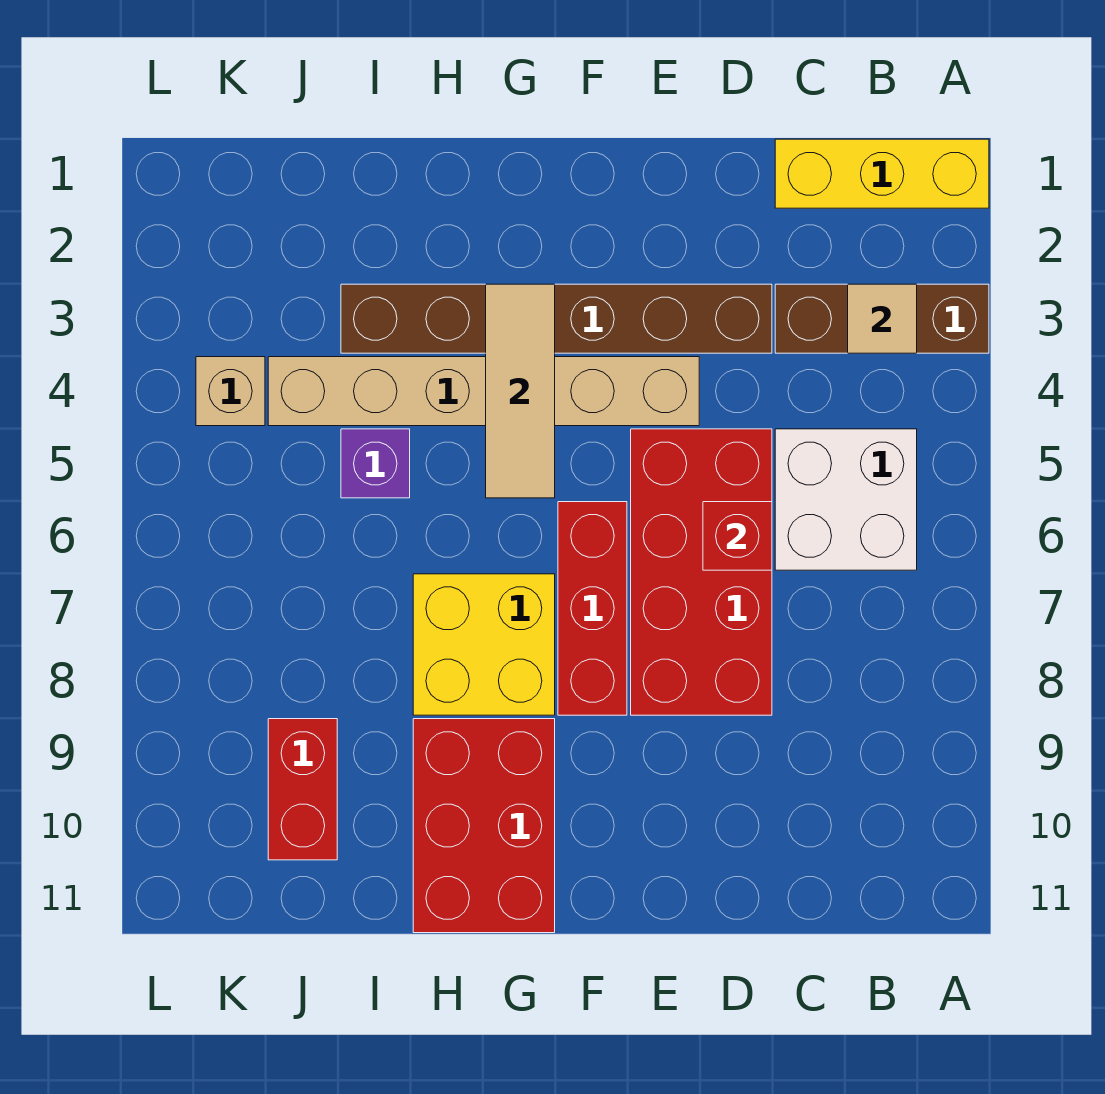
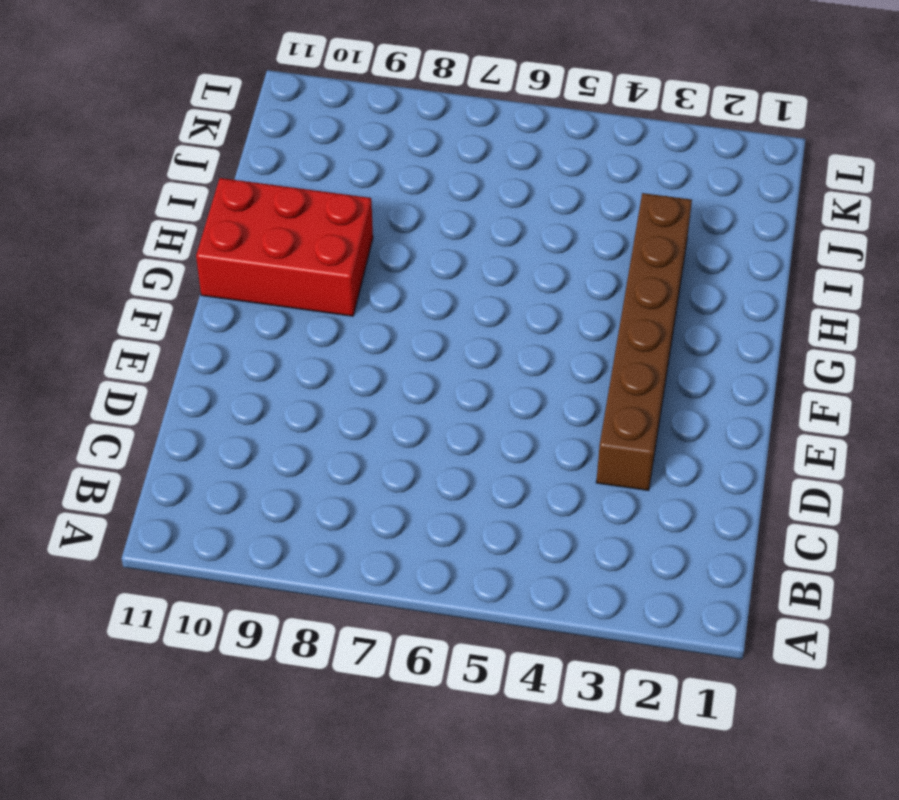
none -> yellow 1x3 brick [775,139,989,208]
none -> brown 1x3 brick [775,284,989,353]
none -> white 2x2 brick [775,429,917,570]

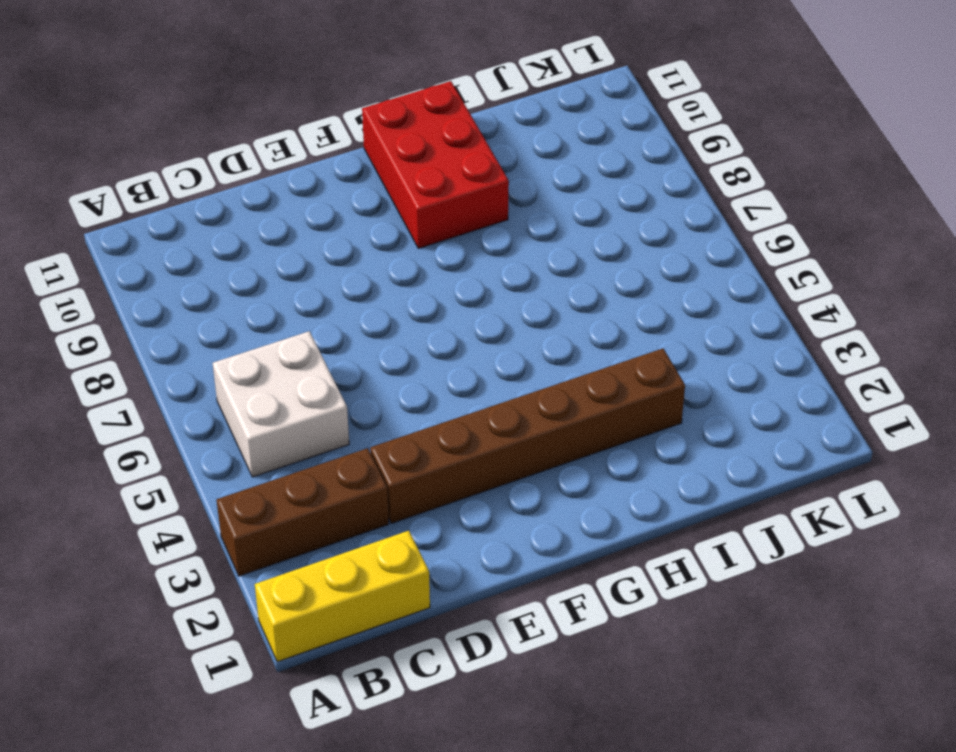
none -> red 2x4 brick [631,429,772,715]
none -> tan 1x6 brick [268,357,699,426]
none -> red 1x3 brick [558,502,627,715]

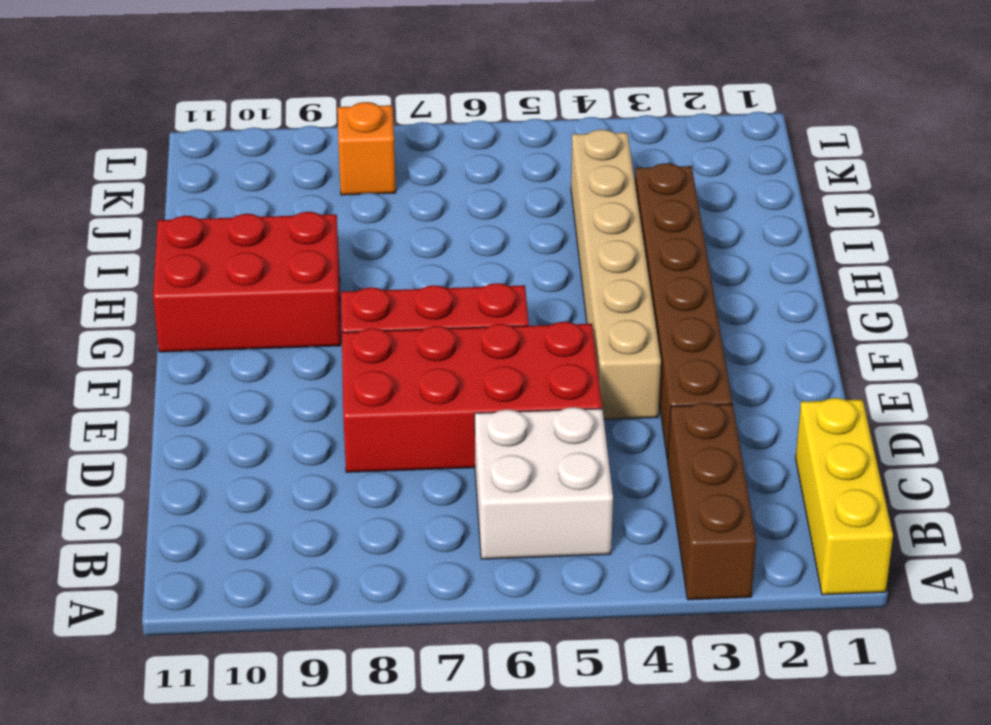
orange 1x1 brick [338,102,396,195] -> none
none -> yellow 2x2 brick [413,574,555,715]
none -> purple 1x1 brick [341,429,410,498]
none -> red 1x2 brick [268,719,337,860]

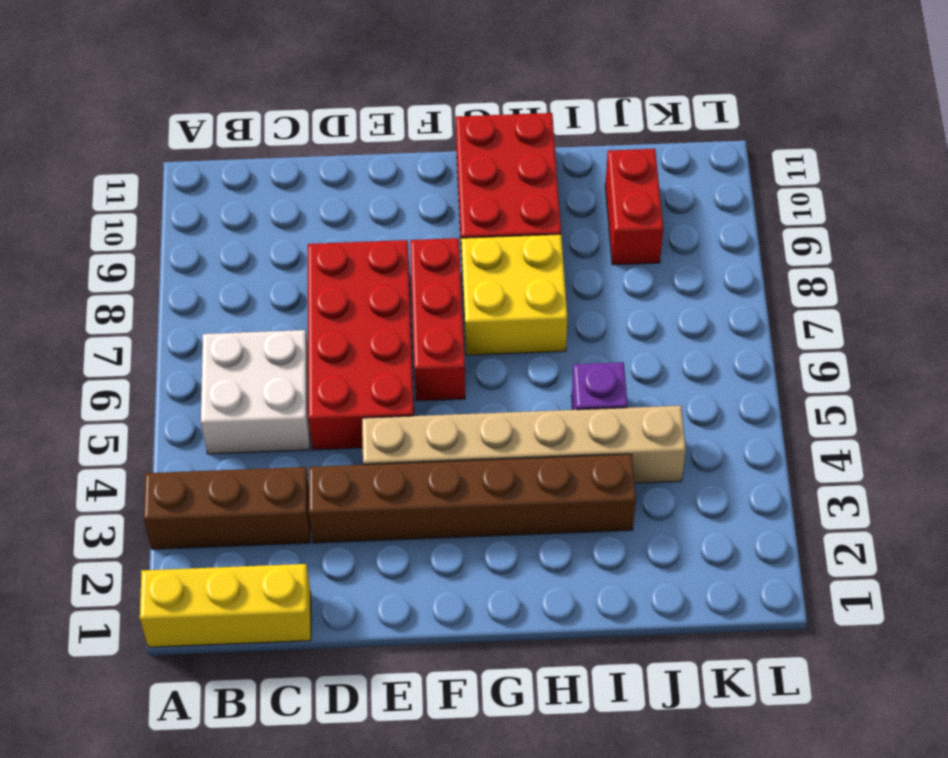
none -> tan 1x1 brick [196,357,265,426]
none -> tan 1x1 tile [848,284,917,353]
none -> red 1x1 brick [703,502,772,570]

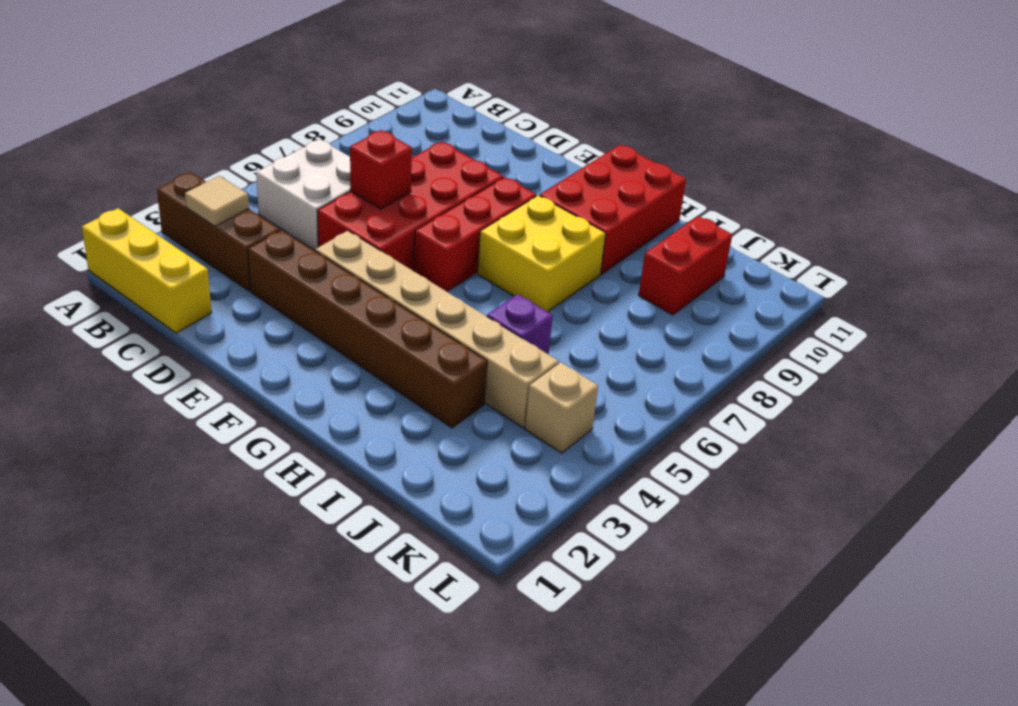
none -> tan 1x3 tile [486,284,555,498]

